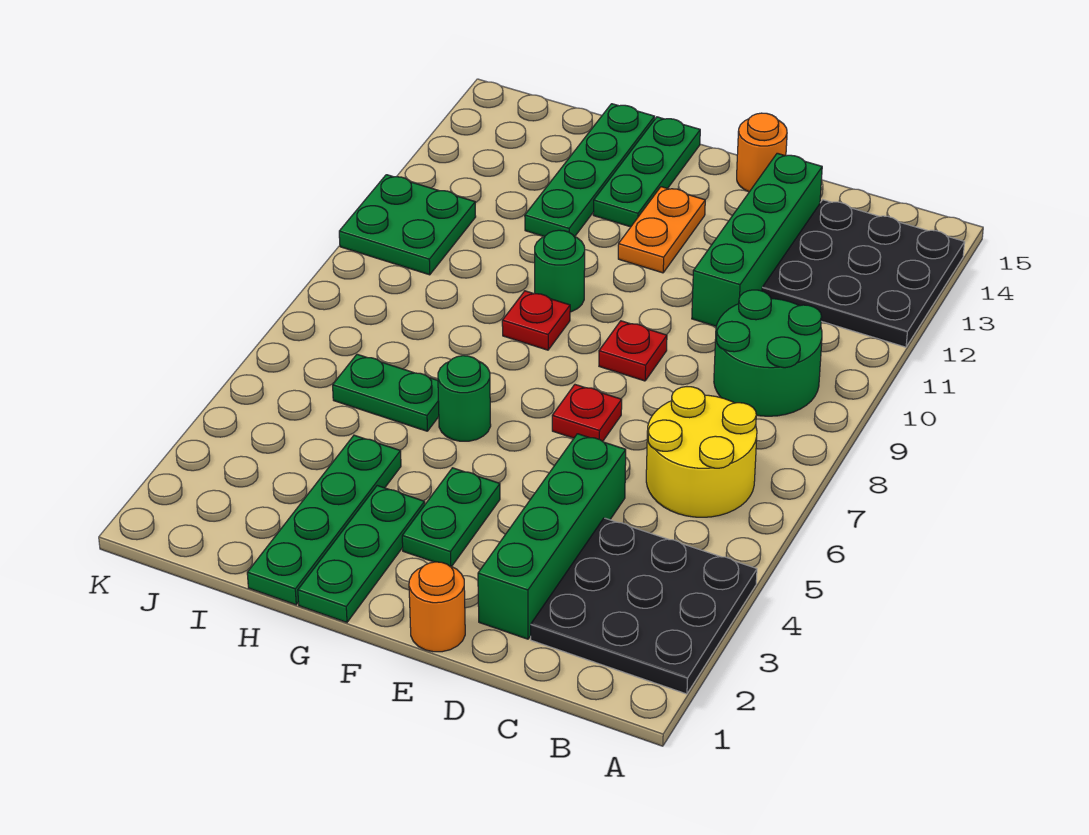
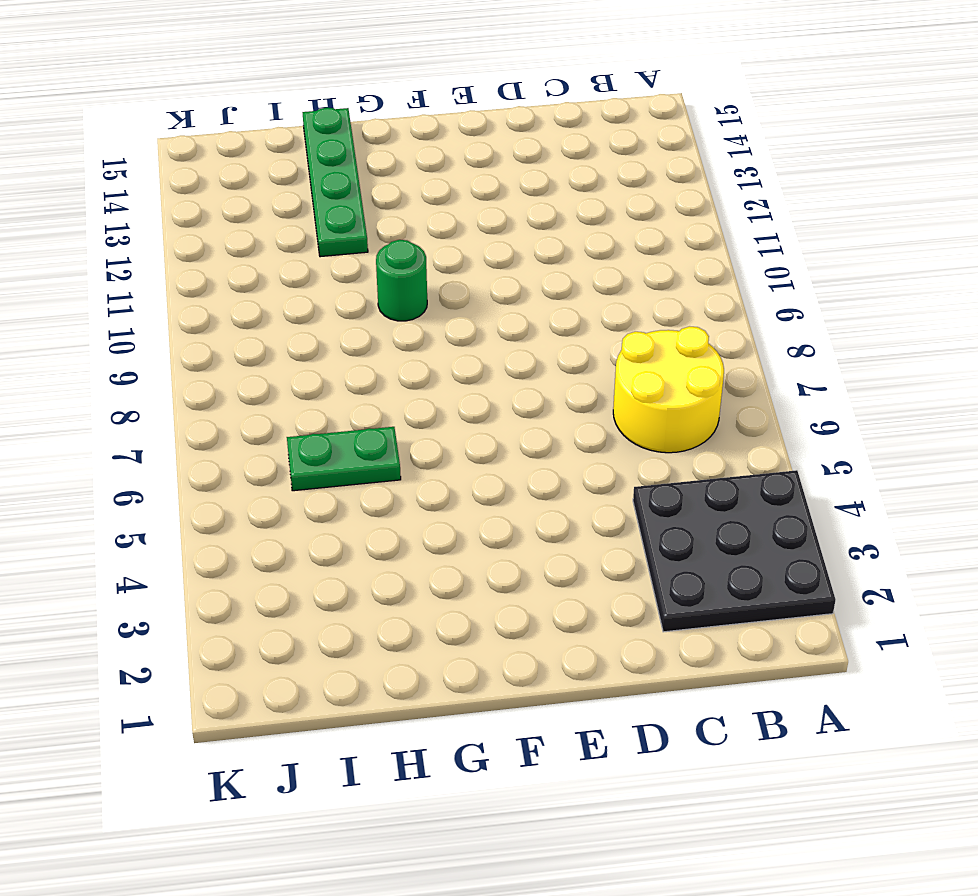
none -> black 3x3 plate [762,200,965,347]
none -> green 2x2 round brick [714,290,822,416]
none -> green 1x4 brick [478,434,626,639]

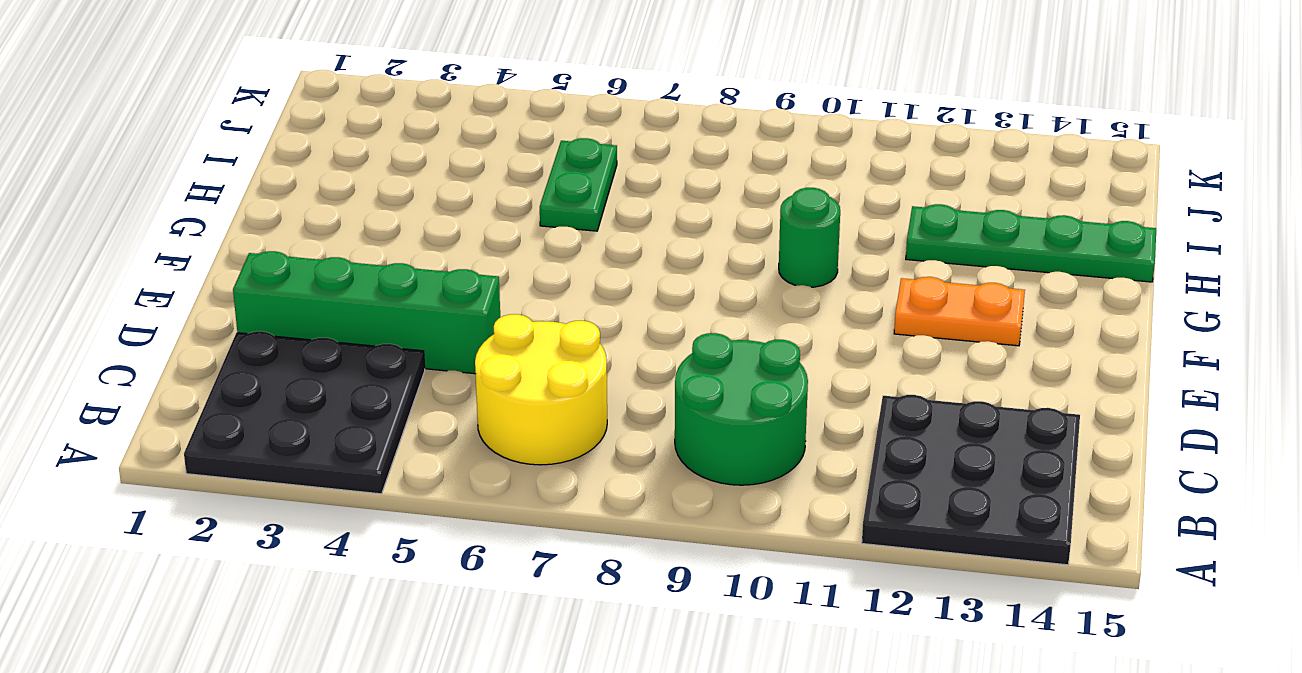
none -> green 1x4 brick [692,153,822,326]
none -> orange 1x1 round brick [409,562,465,652]
none -> red 1x1 plate [552,385,622,441]

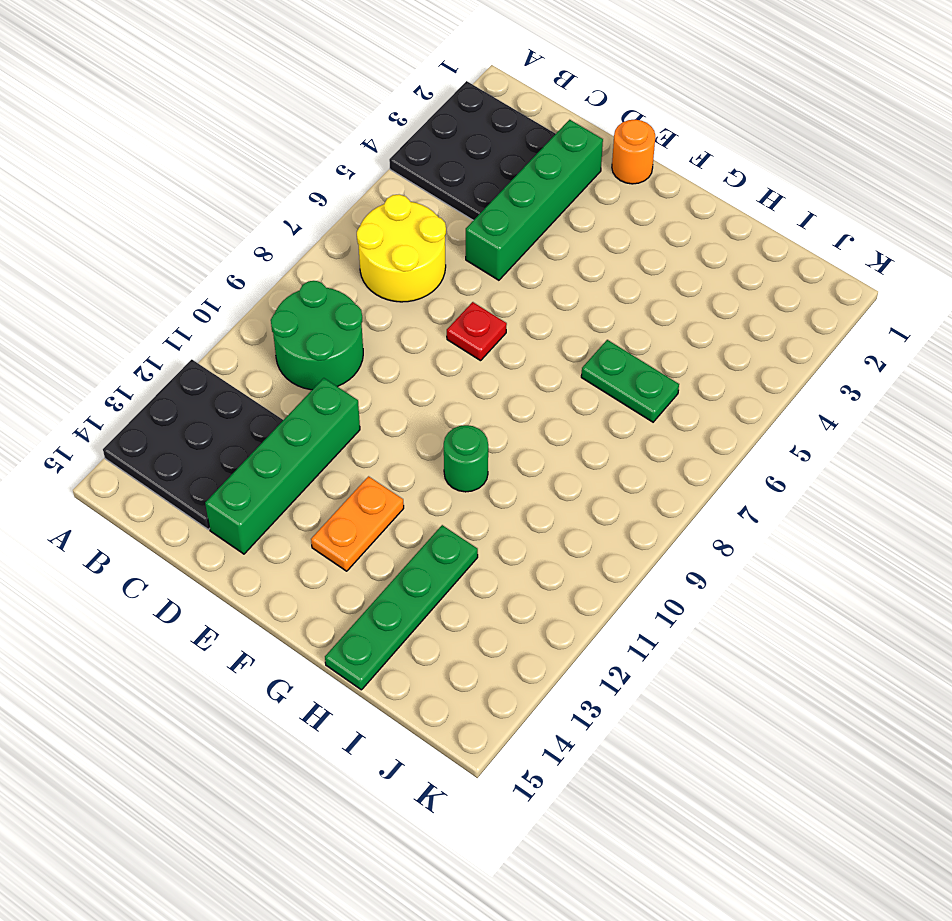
none -> red 1x1 plate [599,321,667,381]
none -> orange 1x1 round brick [737,113,787,192]
none -> green 1x2 plate [402,468,500,567]

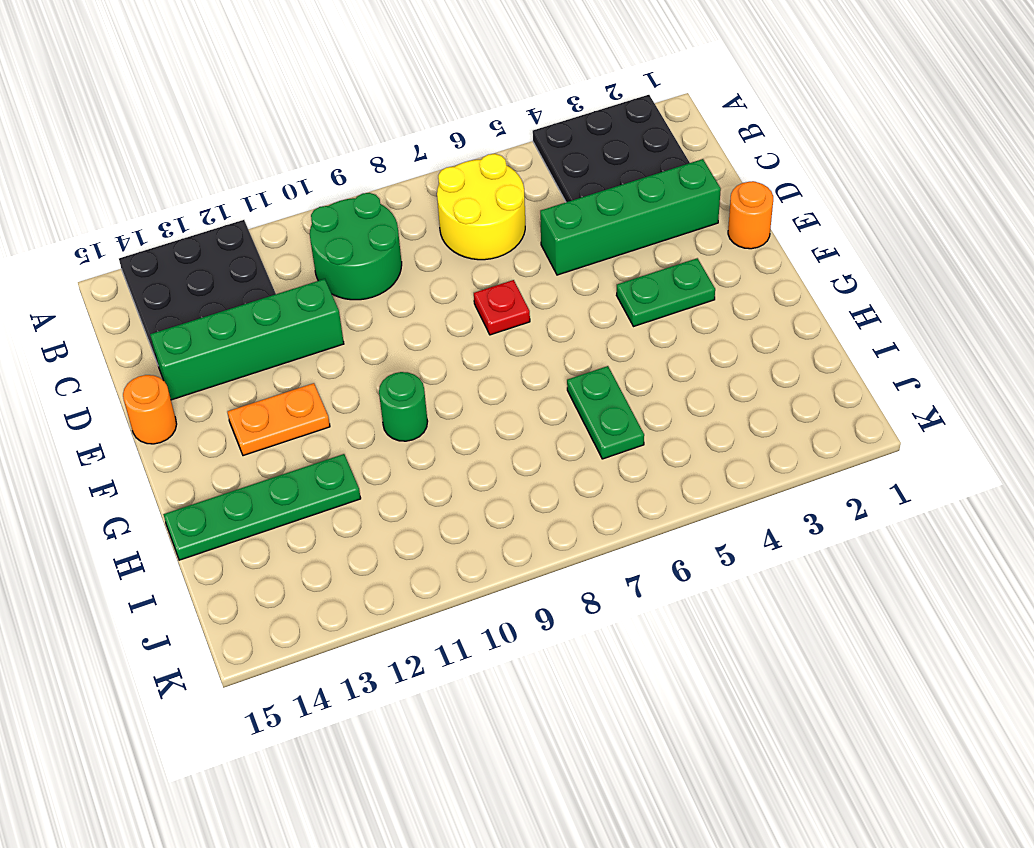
none -> red 1x1 plate [599,321,667,381]
none -> green 1x3 plate [298,486,425,622]
none -> green 1x1 round brick [438,356,491,441]

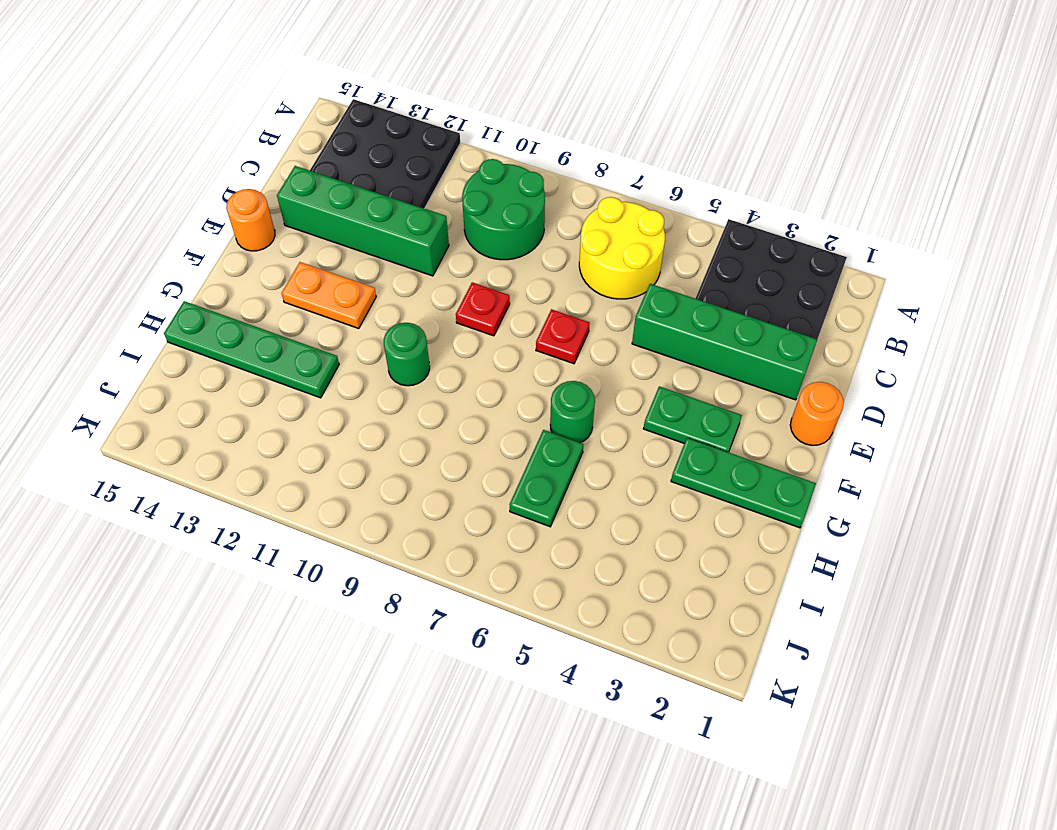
none -> red 1x1 plate [502,291,570,350]
none -> green 1x3 plate [593,117,700,227]
none -> green 1x4 plate [247,435,401,605]

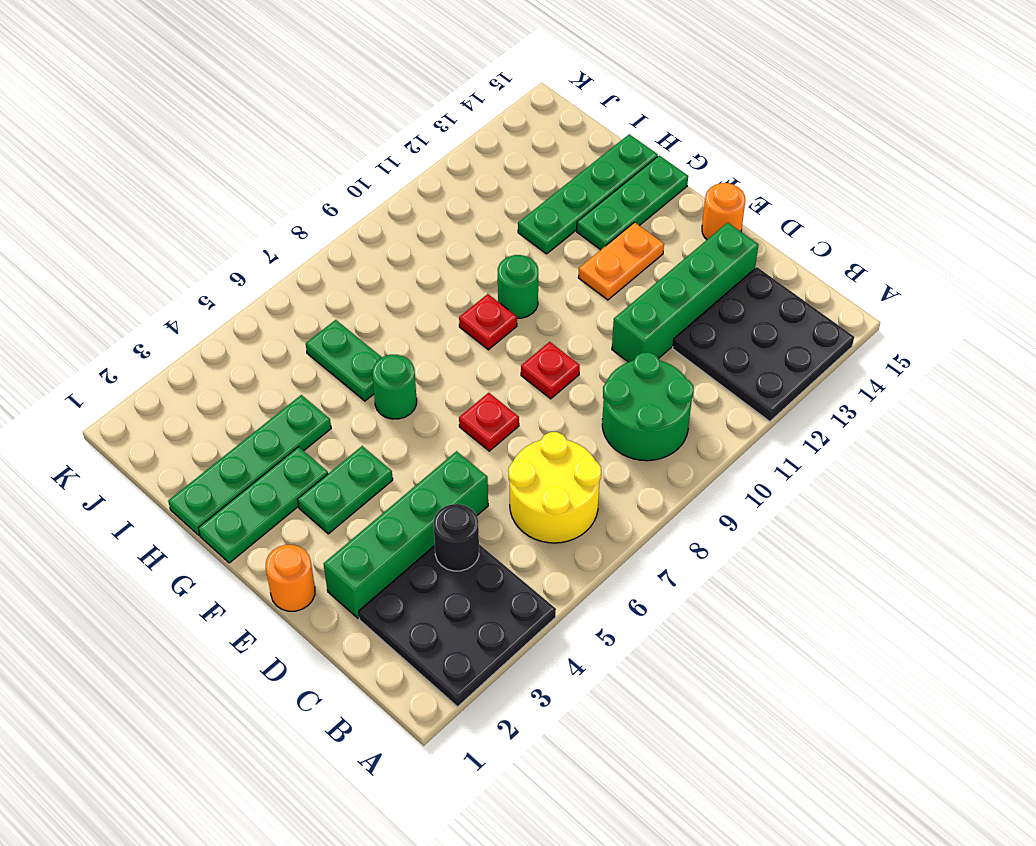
black 1x1 round brick [434,504,479,571] -> none
none -> green 2x2 plate [339,175,476,275]

